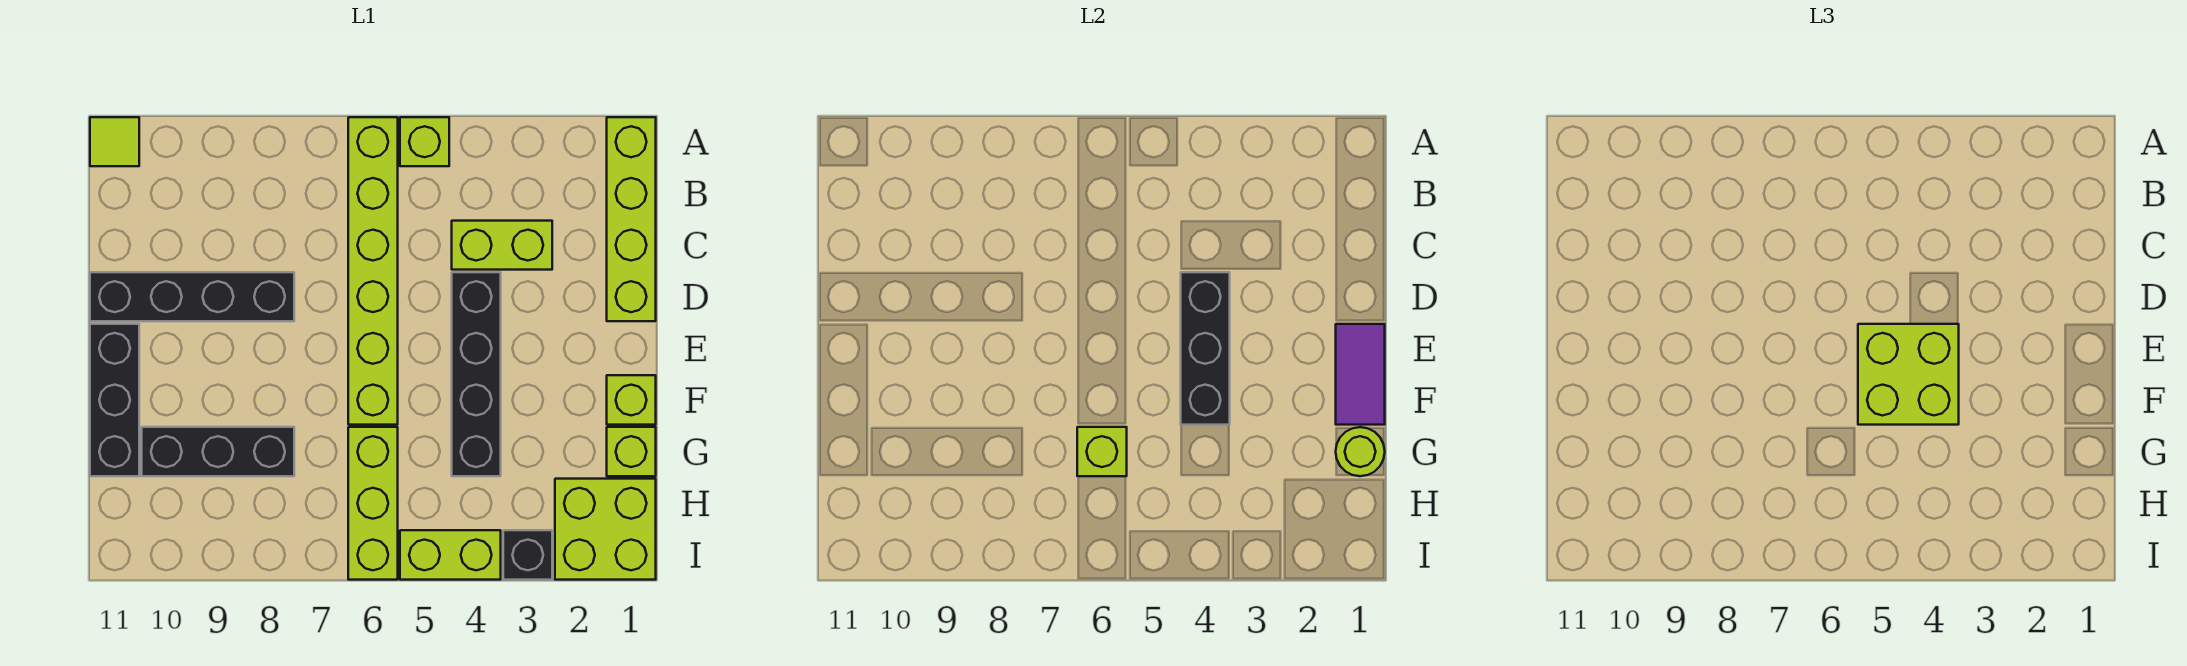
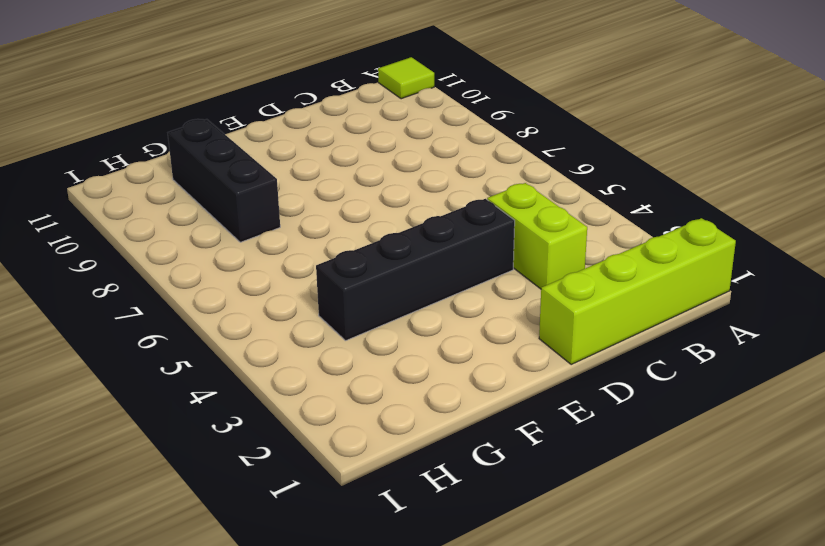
none -> lime 1x1 brick [400,117,449,166]
none -> lime 1x6 brick [348,117,398,425]
none -> black 1x4 brick [90,272,294,321]

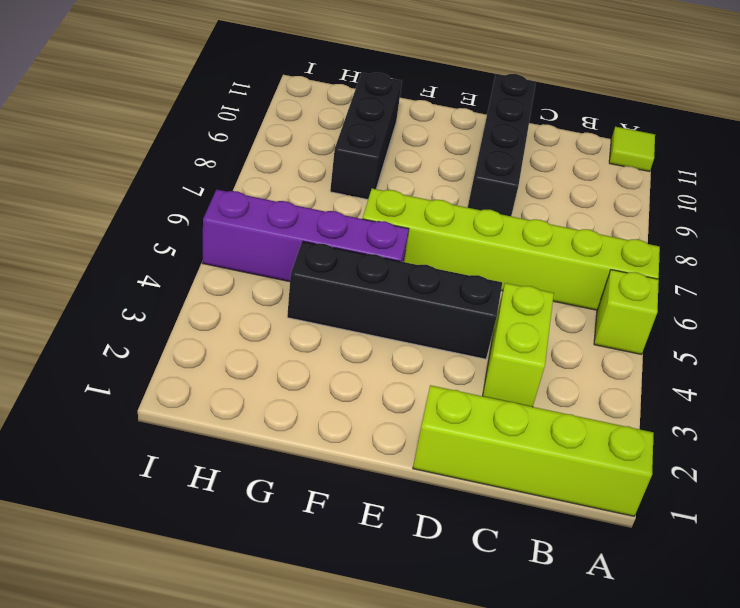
purple 1x4 brick [202,189,409,282] -> lime 1x2 brick [400,530,501,580]
none -> black 1x3 brick [90,324,139,476]
none -> lime 1x1 brick [607,375,656,425]
none -> lime 1x1 brick [607,427,656,476]

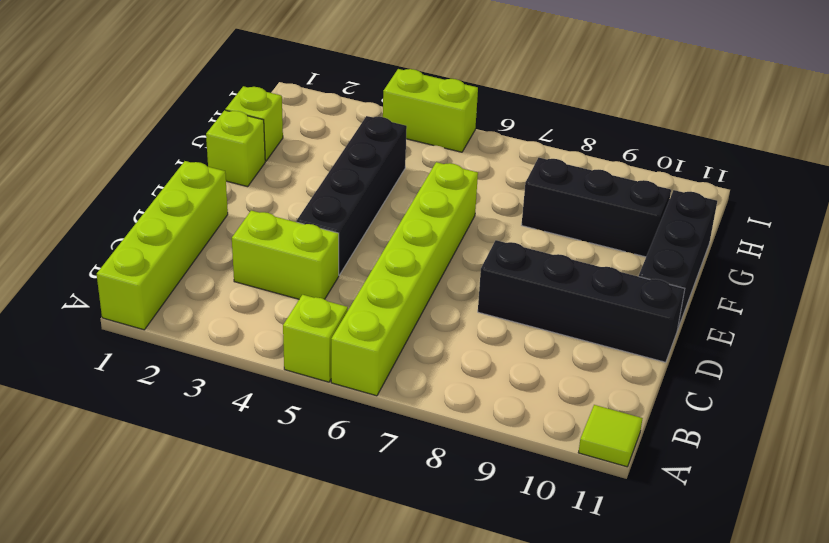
none -> lime 1x3 brick [348,427,398,580]
none -> lime 2x2 brick [555,479,656,580]
none -> black 1x1 brick [503,530,552,580]

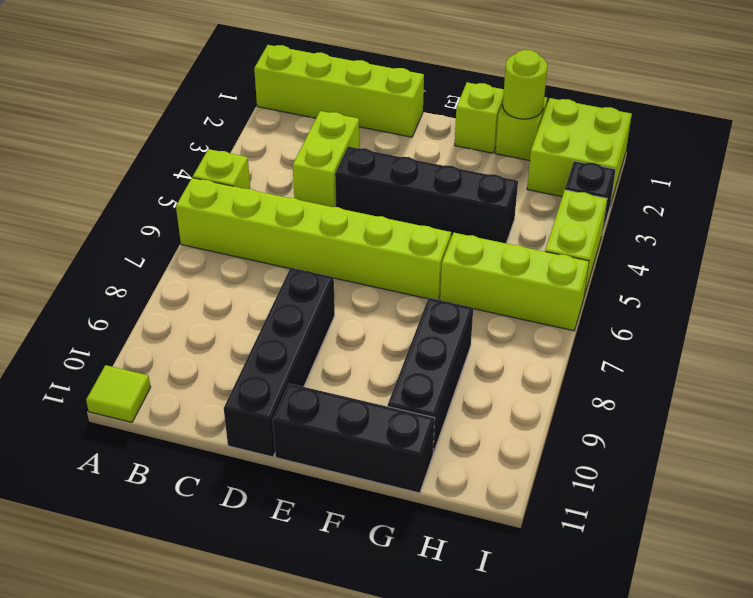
none -> black 1x3 brick [1181,272,1230,425]
none -> purple 1x2 tile [1336,324,1385,425]
none -> lime 1x1 brick [1077,427,1127,476]

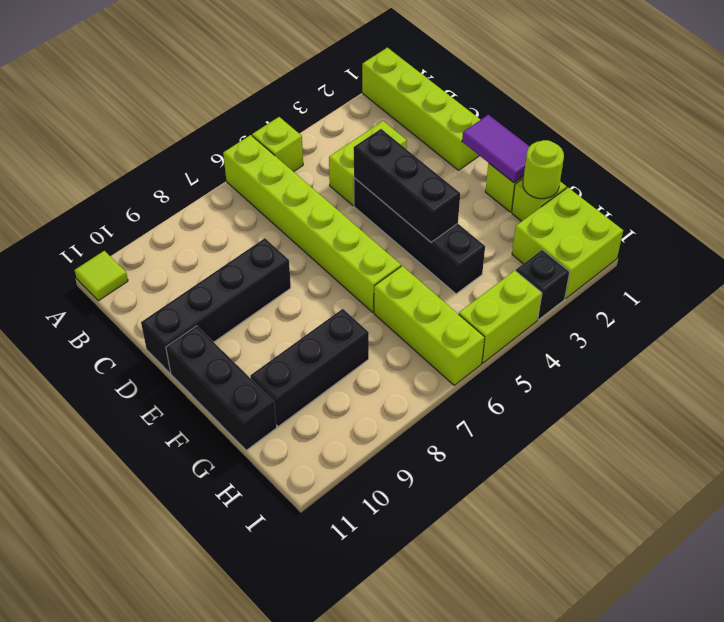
none -> lime 1x1 brick [1077,427,1127,476]
none -> lime 2x2 brick [1858,324,1959,425]

